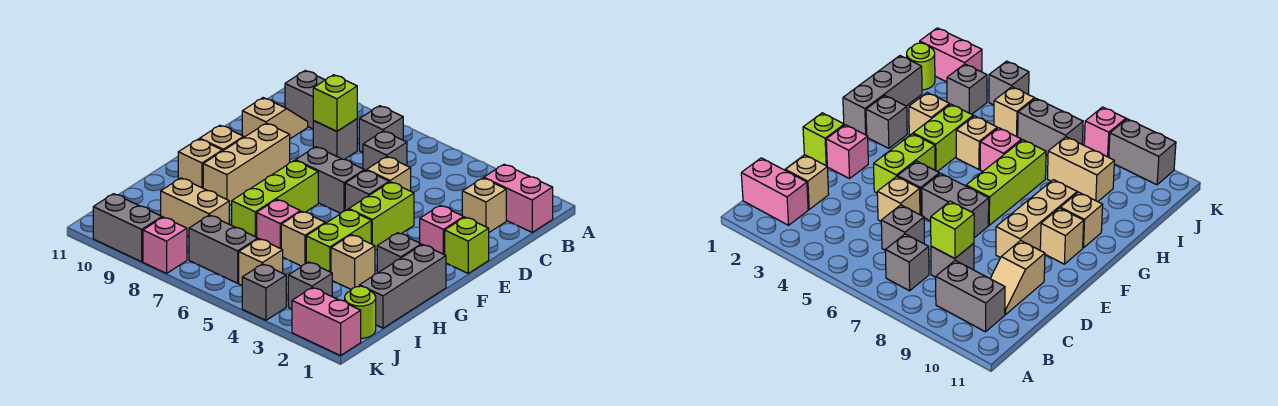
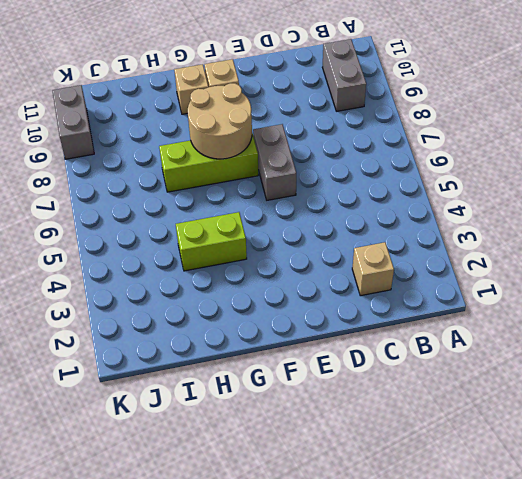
tan 2x2 round brick [188,83,252,159] -> none
none -> pink 1x2 brick [484,164,553,232]
none -> grey 1x1 brick [359,106,403,152]
none -> grey 1x1 brick [363,131,407,171]
none -> grey 1x1 brick [313,119,357,159]

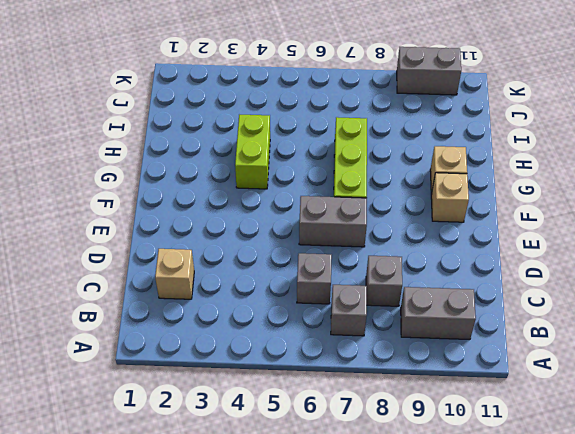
none -> pink 1x2 brick [484,164,553,232]
none -> tan 1x2 slope [242,98,308,139]
none -> tan 1x1 brick [367,157,411,191]
none -> lime 1x1 brick [445,217,489,273]

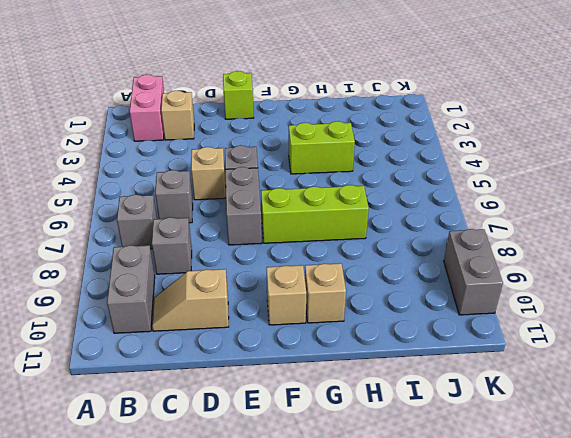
none -> pink 1x1 brick [420,205,464,255]
none -> lime 1x2 brick [349,182,414,250]
none -> tan 1x3 brick [203,123,290,206]
none -> grey 1x3 brick [359,244,446,328]

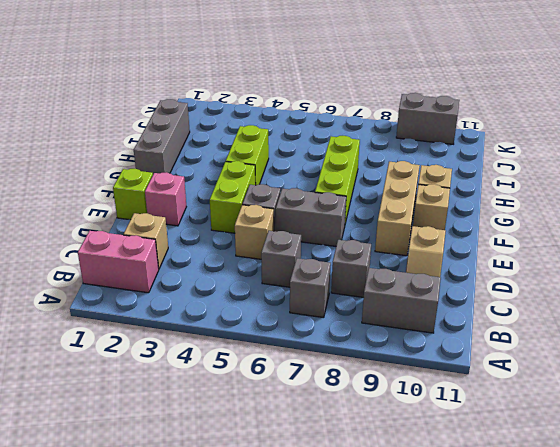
none -> grey 1x1 brick [377,233,421,273]
none -> tan 1x1 brick [331,235,375,290]
none -> tan 1x1 brick [281,211,325,266]
none -> pink 1x1 brick [257,200,300,249]

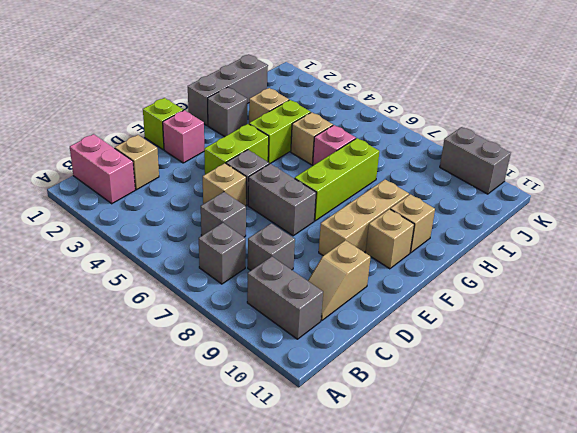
none -> tan 1x2 brick [161,178,229,237]
none -> lime 1x1 round brick [345,286,376,338]
none -> grey 1x1 brick [288,262,332,309]
none -> tan 1x1 brick [239,239,283,285]

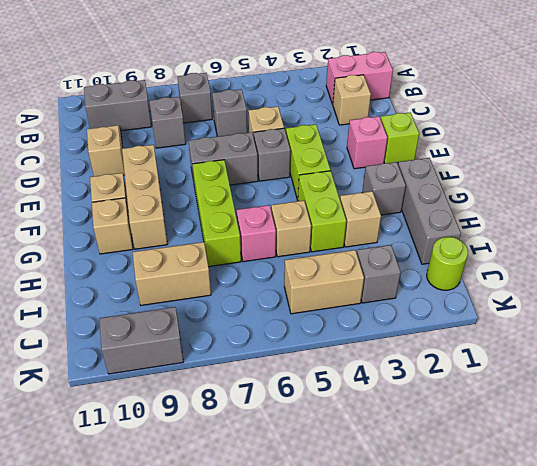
tan 1x2 brick [284,250,364,314] -> tan 1x1 brick [239,239,283,285]
none -> grey 1x2 brick [189,215,258,283]
none -> pink 1x2 brick [292,287,361,356]
none -> grey 1x1 brick [242,264,286,320]
none -> pink 1x1 brick [143,217,187,273]

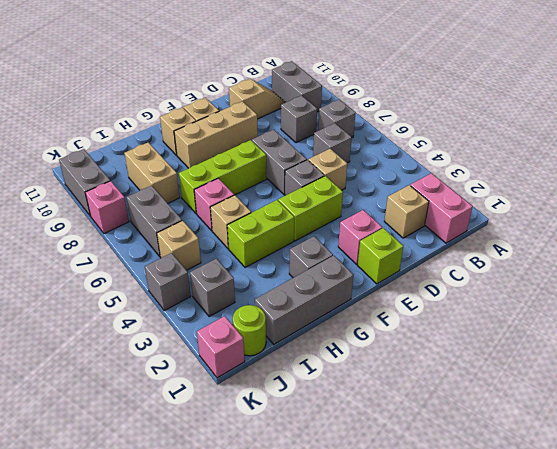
pink 1x1 brick [197,316,245,378] -> pink 1x2 brick [292,287,361,356]
none -> tan 1x1 brick [331,235,375,290]
none -> lime 1x1 brick [313,75,357,131]

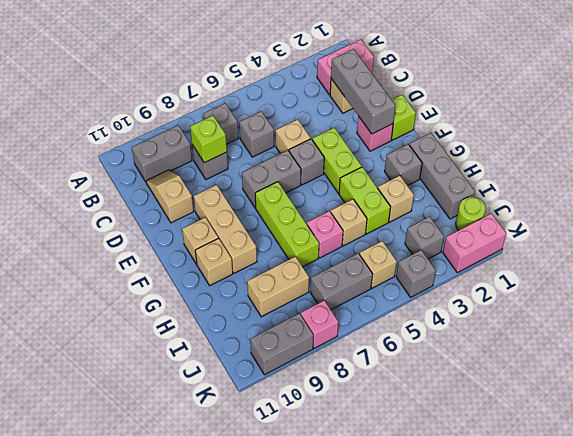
grey 1x3 brick [331,49,395,134] -> none

